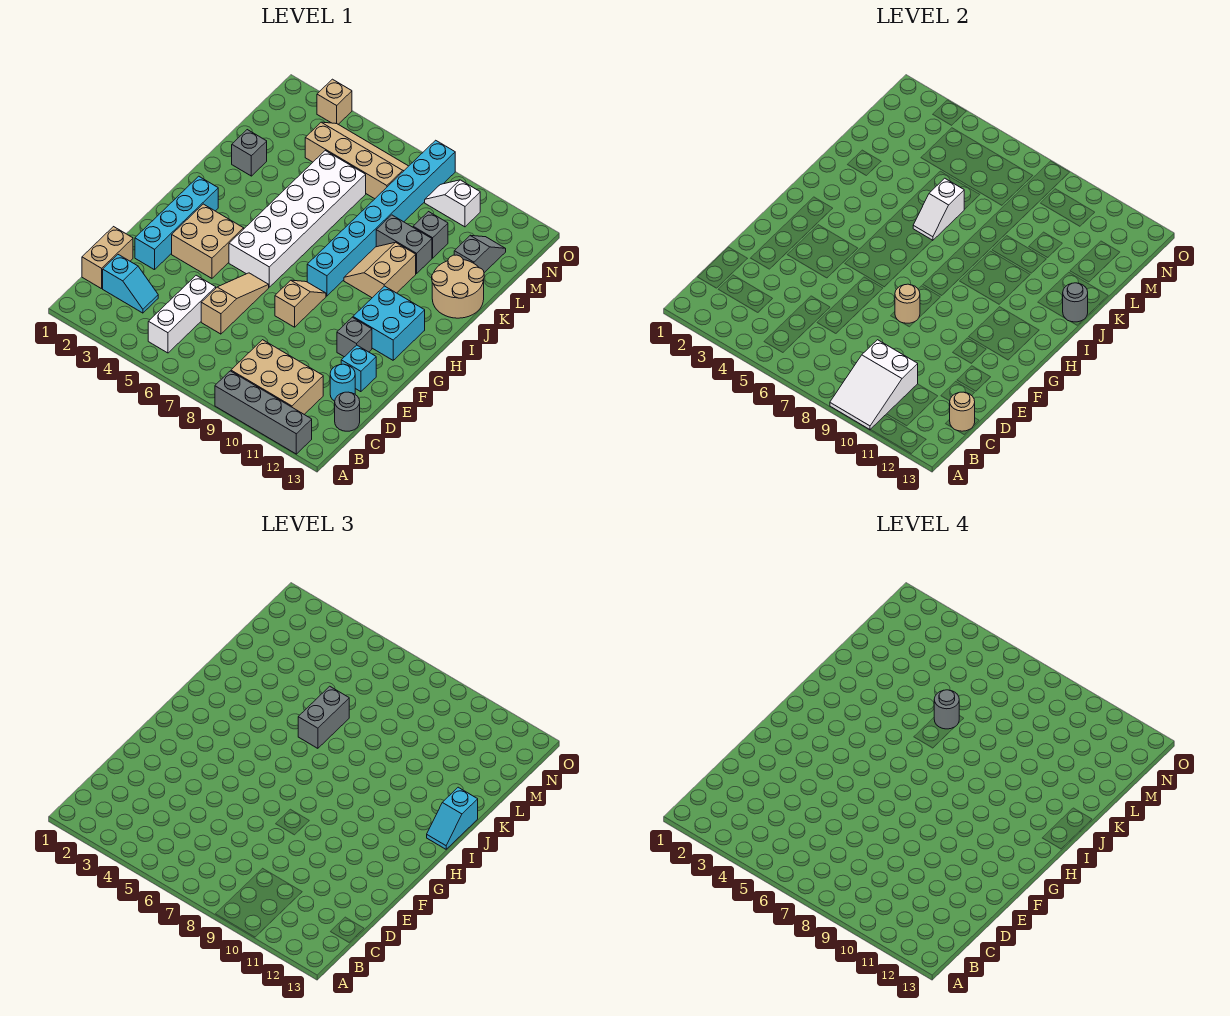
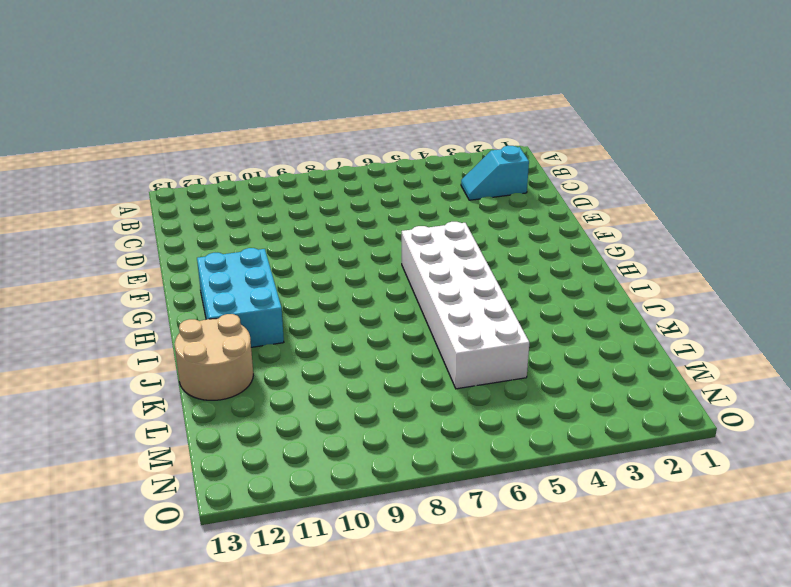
cyan 2x3 brick [197,248,284,347] -> cyan 2x2 brick [353,286,425,360]
none -> grey 1x4 brick [215,371,312,454]
none -> white 1x3 brick [148,275,216,353]
none -> tan 2x3 brick [231,340,323,414]
none -> tan 1x2 brick [82,227,133,289]

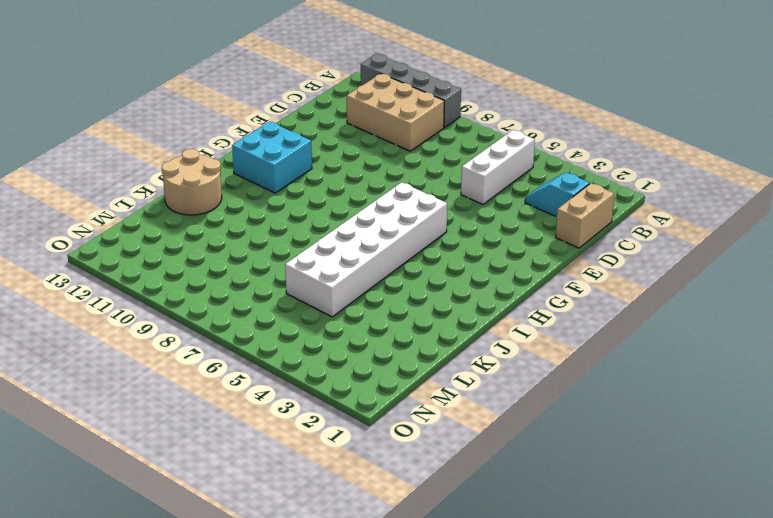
none -> grey 1x1 round brick [335,392,360,431]
none -> tan 1x3 slope [201,273,269,334]
none -> cyan 1x1 round brick [330,364,355,401]
none -> cyan 1x4 brick [135,176,218,270]

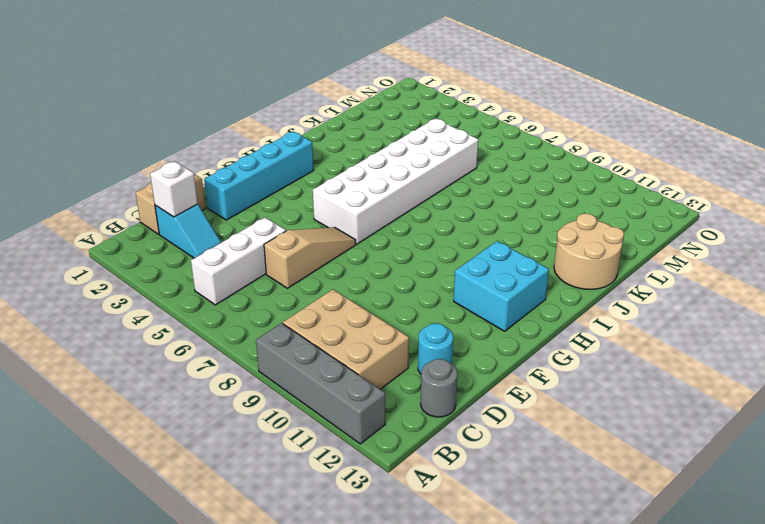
white 1x1 brick [150,161,198,217] -> none
none -> cyan 1x1 brick [341,345,376,392]
none -> tan 2x2 brick [172,204,244,278]
none -> tan 1x2 slope [275,280,326,327]
none -> grey 1x1 brick [337,317,372,357]

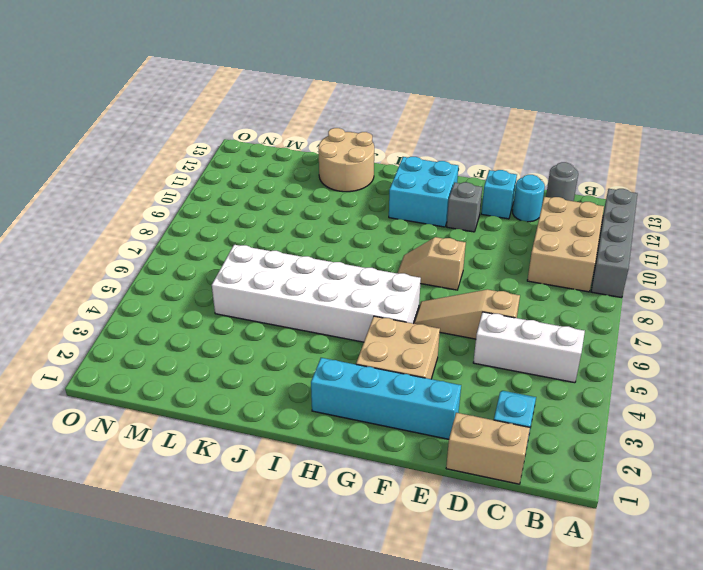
none -> cyan 1x8 brick [307,140,455,296]
none -> tan 2x2 slope [344,242,416,298]
none -> grey 1x1 brick [232,130,267,176]
none -> grey 1x2 brick [376,215,432,274]

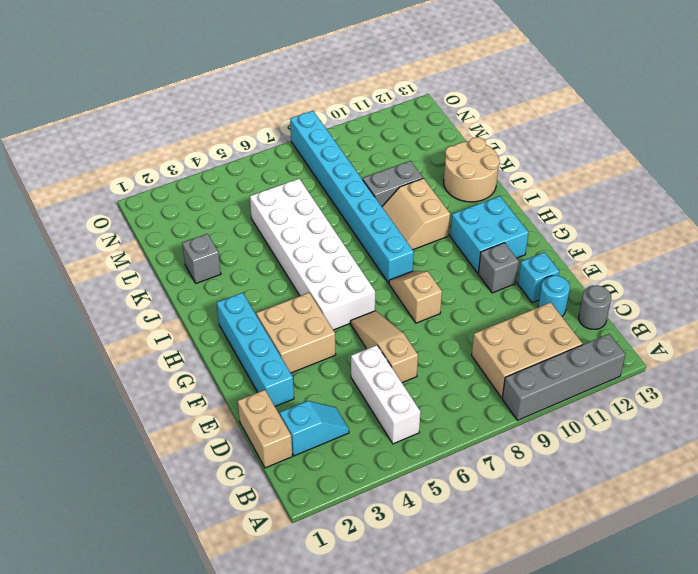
none -> grey 1x1 brick [413,212,448,258]
none -> grey 1x2 slope [454,235,506,273]
none -> tan 2x4 slope [305,122,408,199]
none -> white 1x2 slope [425,180,480,227]

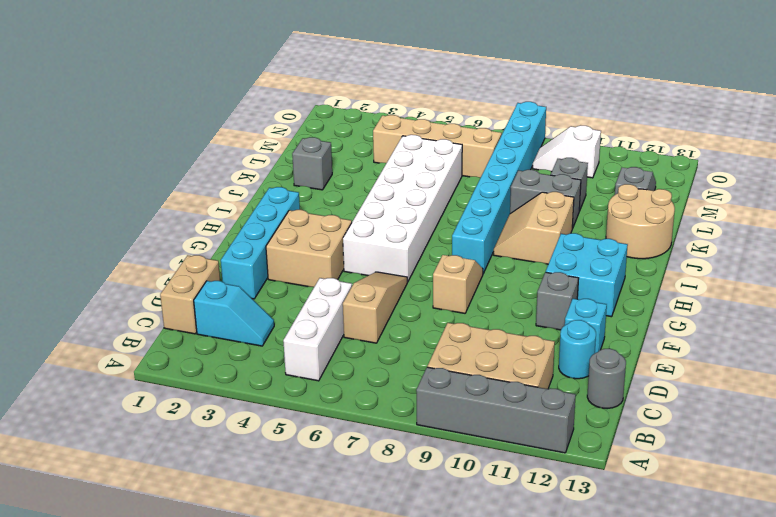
none -> tan 1x1 brick [317,79,352,124]
none -> white 2x3 slope [830,340,918,430]
none -> tan 1x1 round brick [950,392,975,431]
none -> tan 1x1 round brick [895,284,920,323]

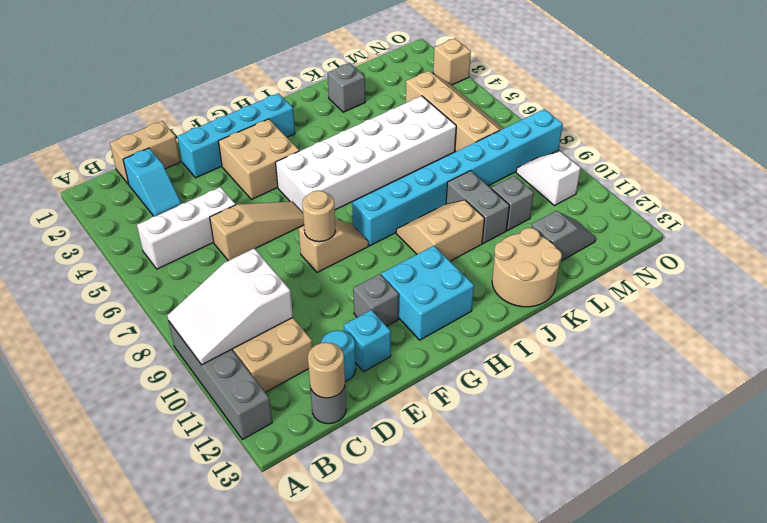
none -> white 1x2 slope [913,178,964,240]
none -> grey 1x1 round brick [1063,283,1088,322]
none -> cyan 1x2 slope [427,787,478,849]
none -> grey 1x2 brick [298,686,349,748]

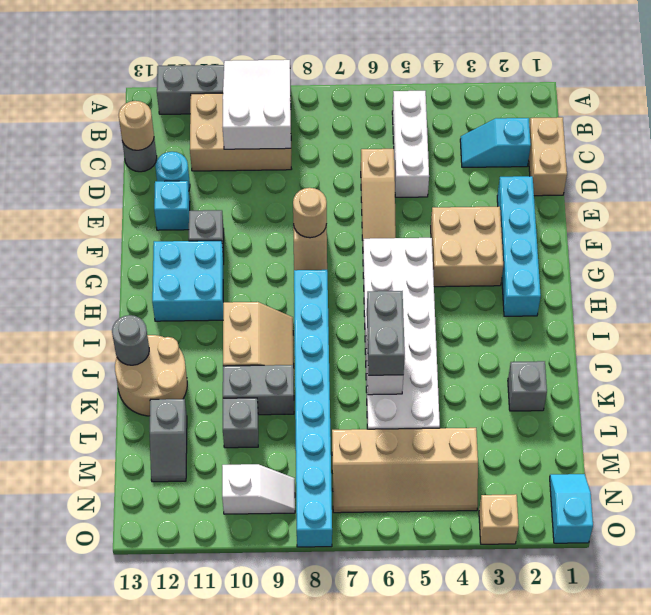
cyan 1x2 slope [550,474,593,543] -> cyan 1x2 slope moved to [427,787,478,849]
none -> grey 1x1 round brick [934,690,959,729]

